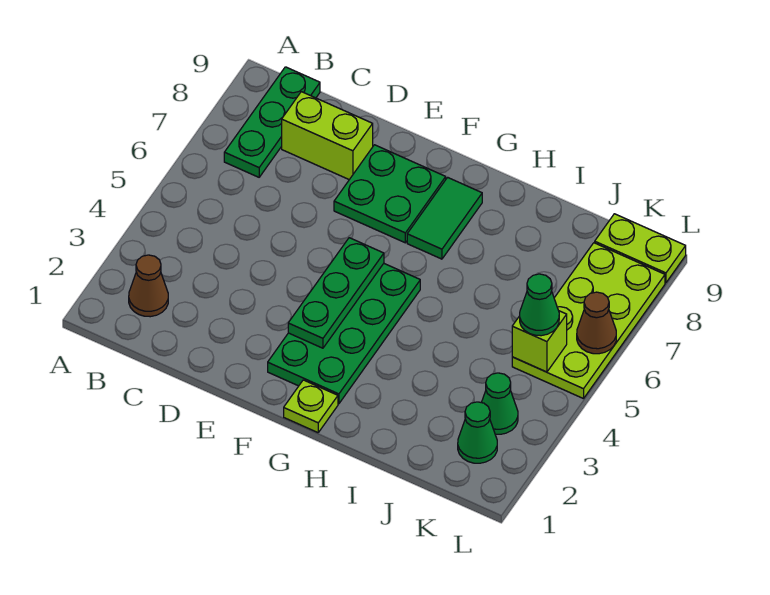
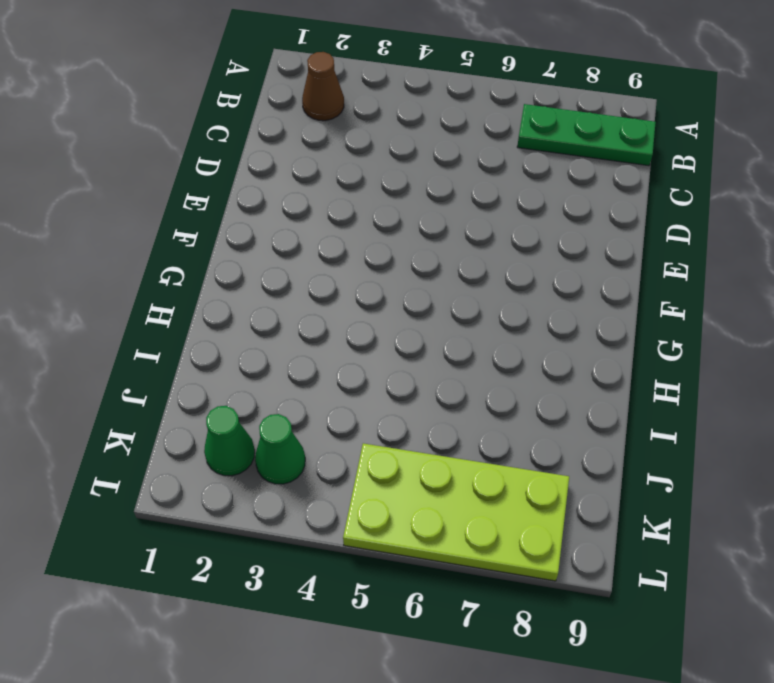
none -> lime 1x2 brick [282,92,373,180]
none -> green 2x2 plate [334,145,446,243]
none -> green 2x4 plate [268,264,420,404]

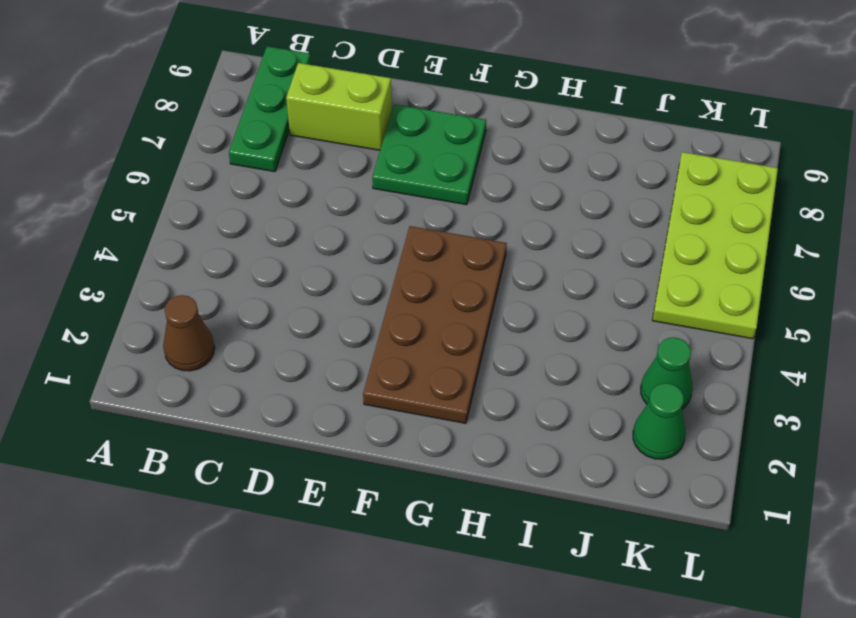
brown 2x4 plate [363,226,507,423] -> green 2x4 plate [268,264,420,404]
none -> lime 1x1 plate [284,380,338,433]
none -> green 1x2 tile [407,177,482,259]
none -> lime 1x2 plate [595,214,686,283]

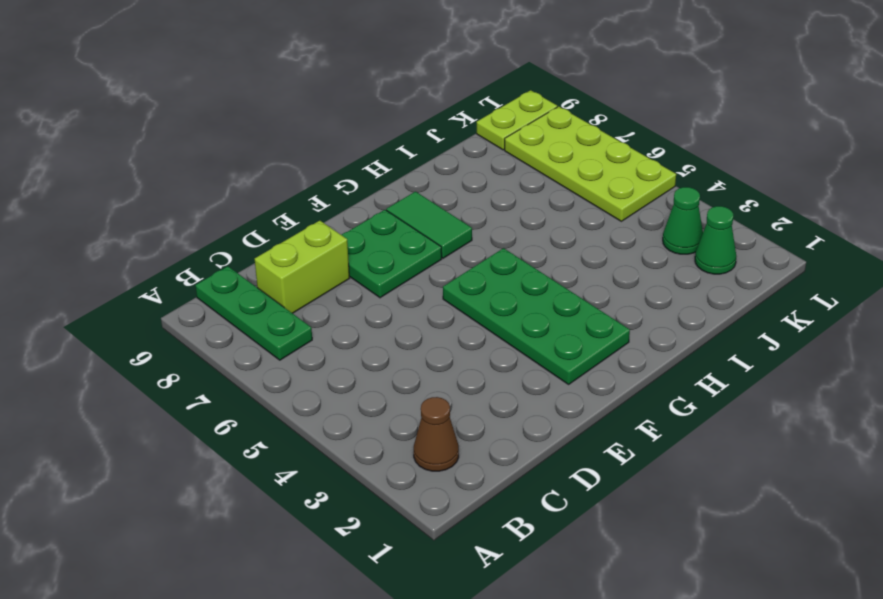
none -> lime 1x1 plate [284,380,338,433]
none -> green 1x3 plate [288,238,384,348]
none -> lime 1x1 brick [512,311,567,372]

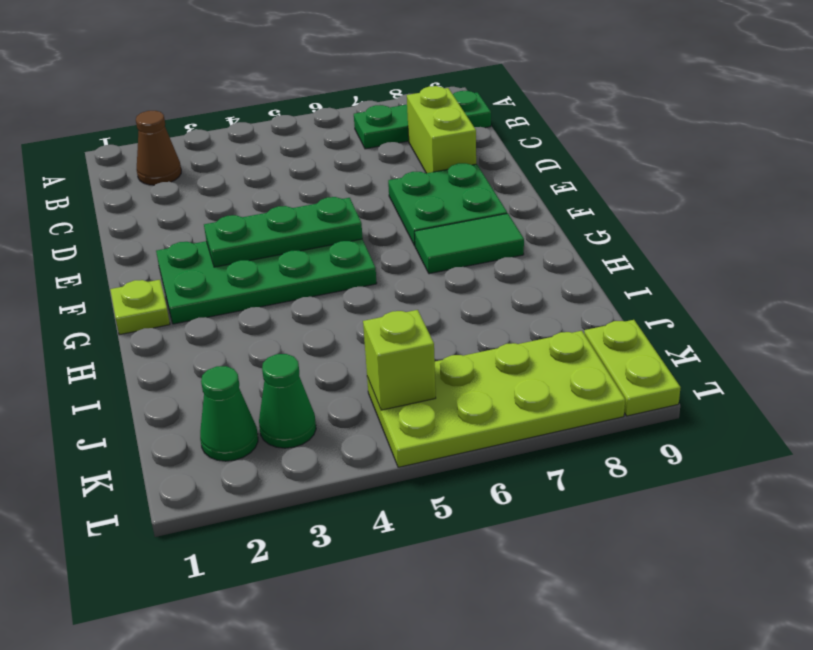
none -> brown 1x1 cone [577,292,616,354]
none -> green 1x1 cone [520,274,559,336]

